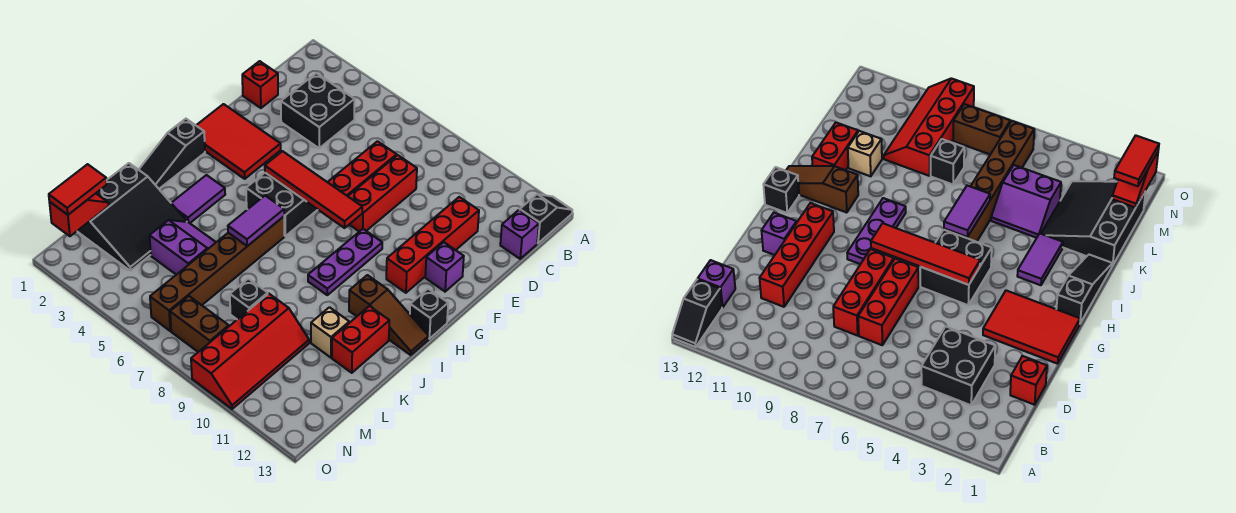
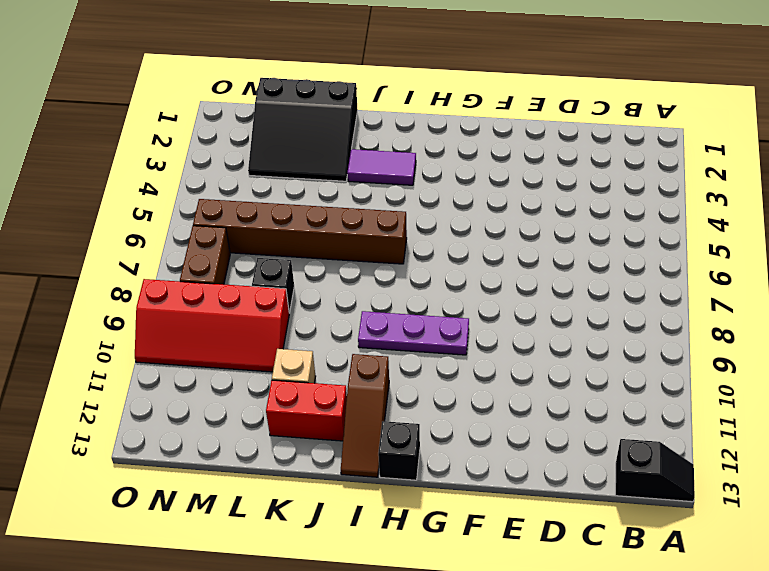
none -> black 2x2 brick [281,73,355,148]
none -> purple 1x1 brick [500,210,539,259]
none -> red 1x1 brick [242,61,278,108]

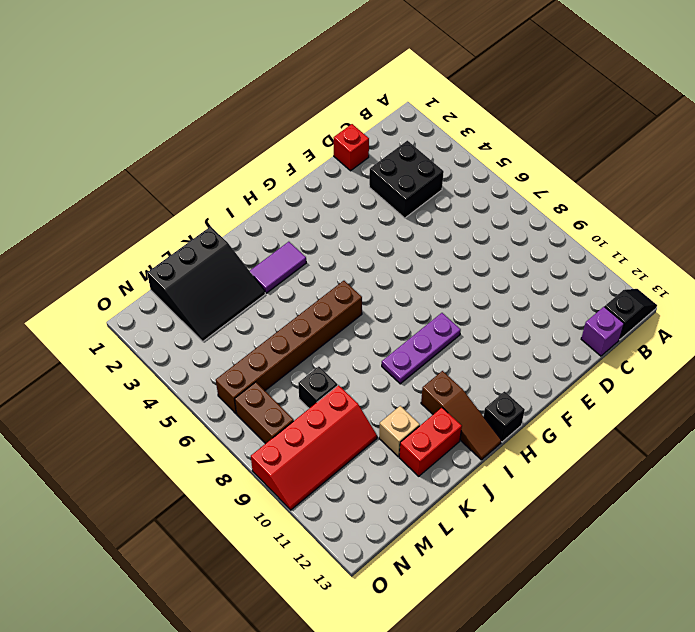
none -> red 1x3 brick [328,141,397,196]
none -> red 1x3 brick [348,155,417,232]
none -> red 1x4 brick [386,197,479,293]

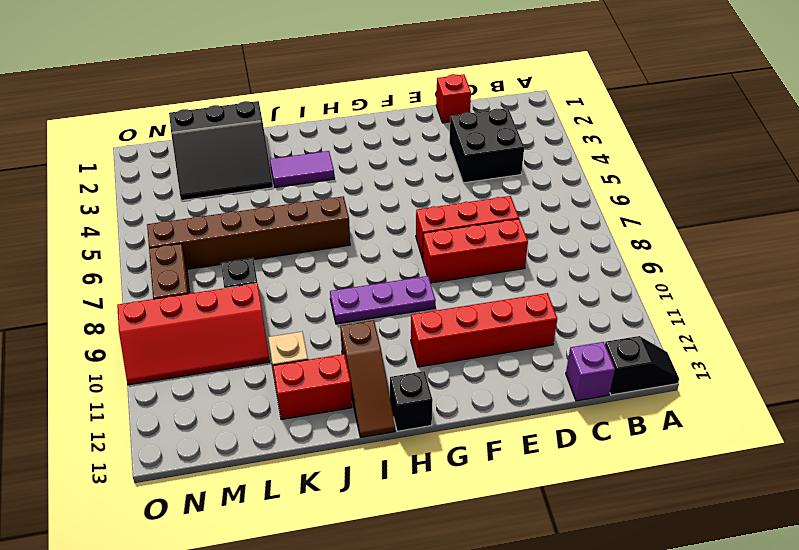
none -> red 2x3 tile [196,104,281,179]
none -> purple 1x1 brick [425,242,464,292]
none -> black 2x2 brick [246,173,318,236]

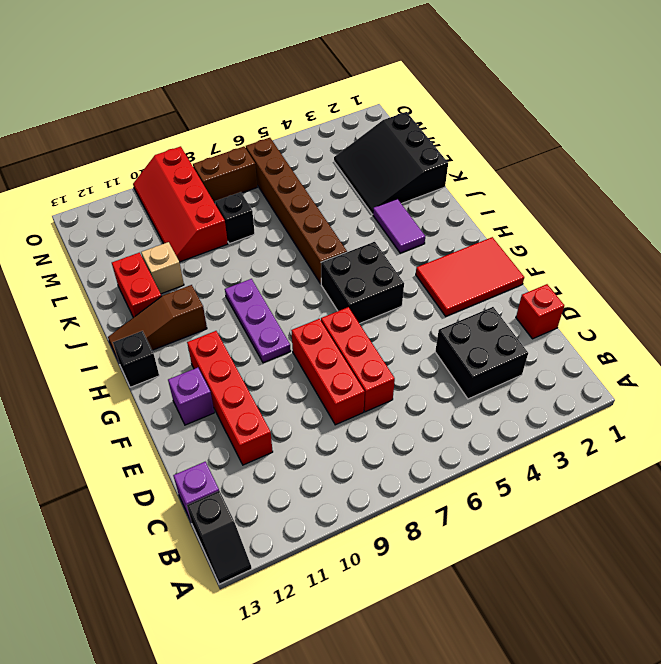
none -> black 1x3 slope [139,119,205,189]
none -> purple 2x2 slope [150,220,216,275]
none -> red 1x4 tile [265,151,362,228]

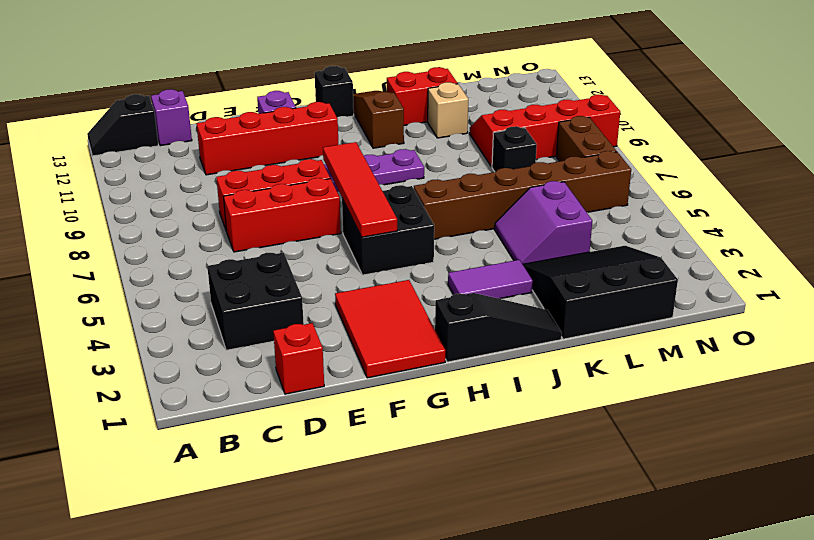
none -> purple 1x2 tile [228,196,284,246]
none -> red 1x2 slope [49,193,108,236]
none -> red 1x2 tile [49,164,107,215]

